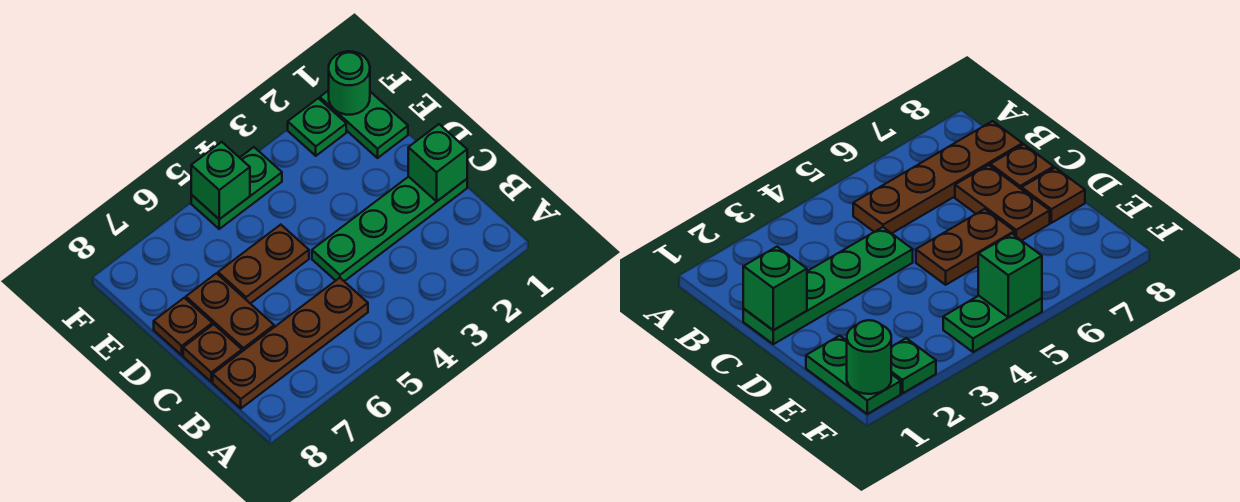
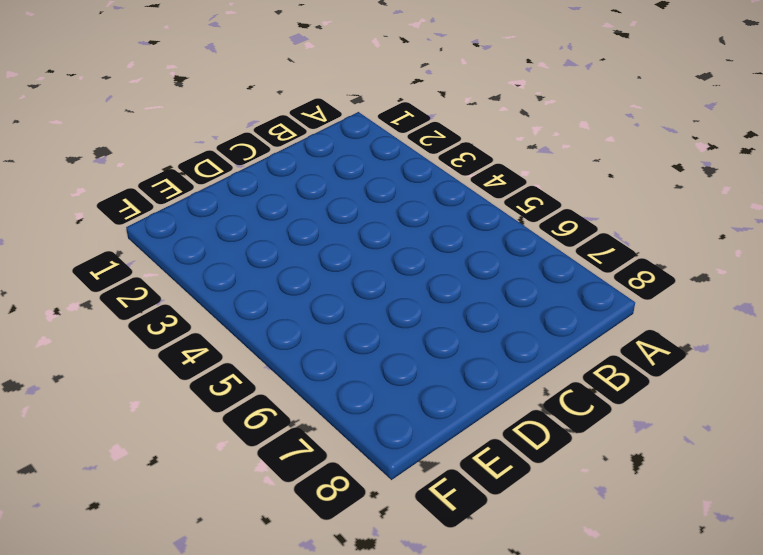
none -> brown 1x4 plate [213,278,368,408]
none -> green 1x4 plate [312,177,467,281]
none -> brown 1x2 plate [186,273,274,351]

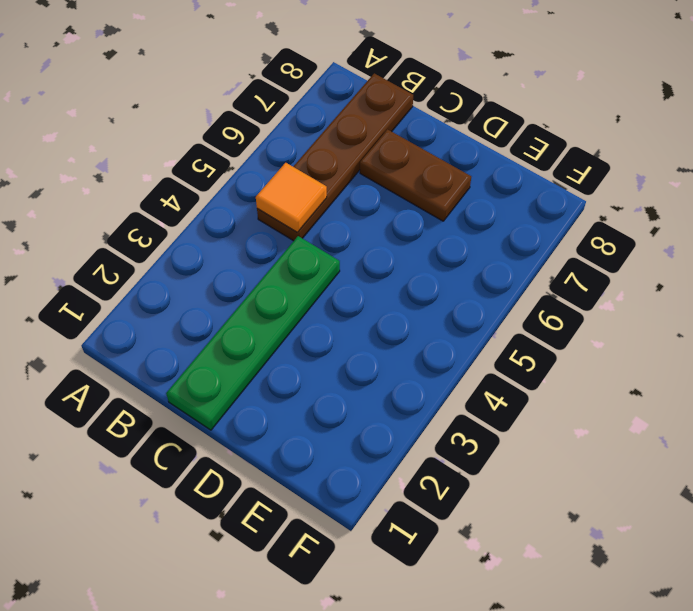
orange 1x1 tile [256,163,327,232] -> none
none -> brown 1x1 plate [183,324,242,382]
none -> brown 1x2 plate [218,225,309,304]
none -> brown 1x1 plate [154,298,212,355]

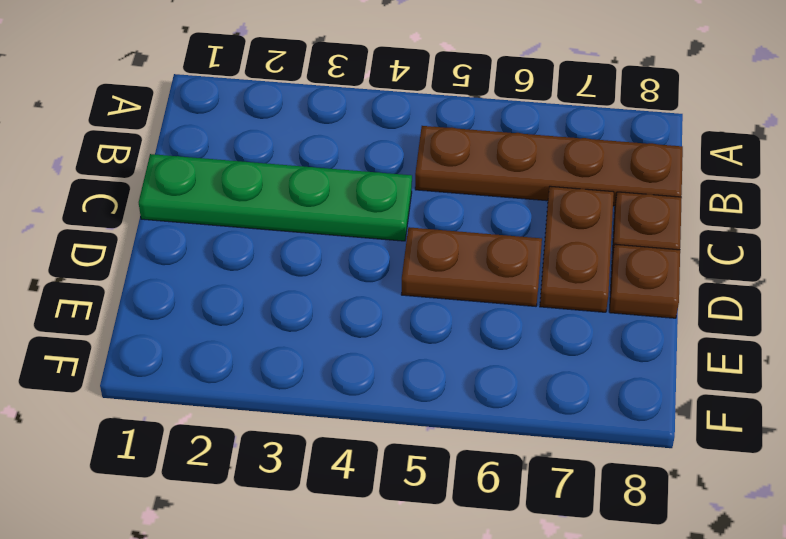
none -> green 1x2 plate [320,90,408,158]
none -> green 1x1 plate [288,98,346,156]
none -> green 1x2 plate [191,147,282,229]

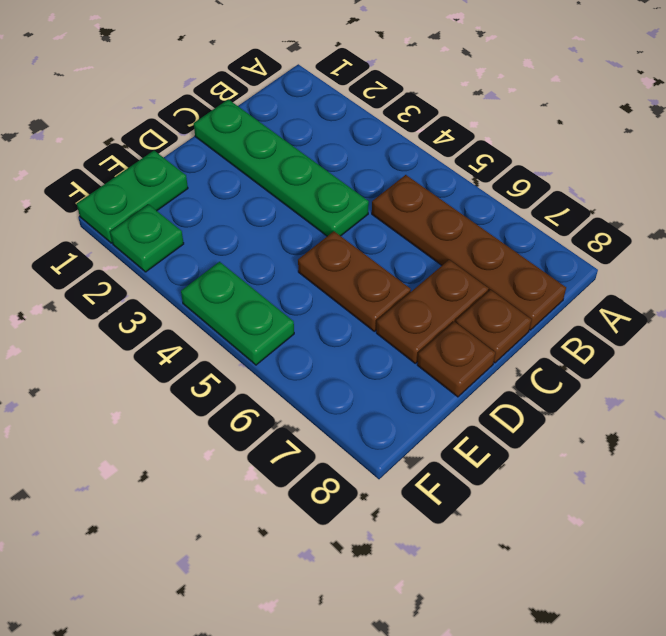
none -> green 1x1 brick [408,124,467,201]
none -> green 1x1 round brick [329,51,370,115]
none -> green 1x1 brick [191,142,250,219]

